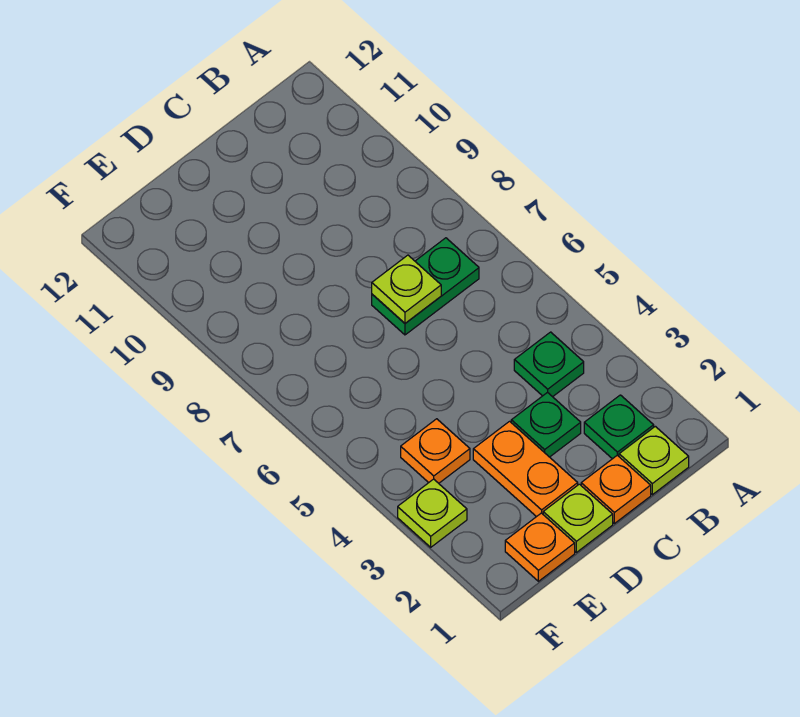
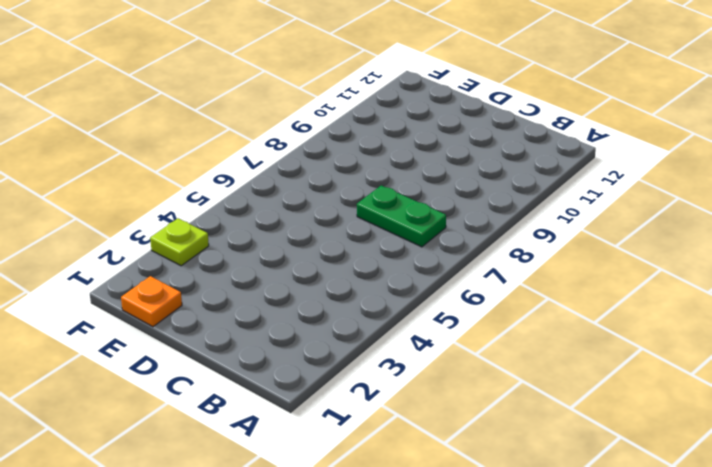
none -> lime 1x1 plate [619,426,689,495]
none -> green 1x1 plate [584,395,654,459]
none -> green 1x1 plate [514,332,584,397]

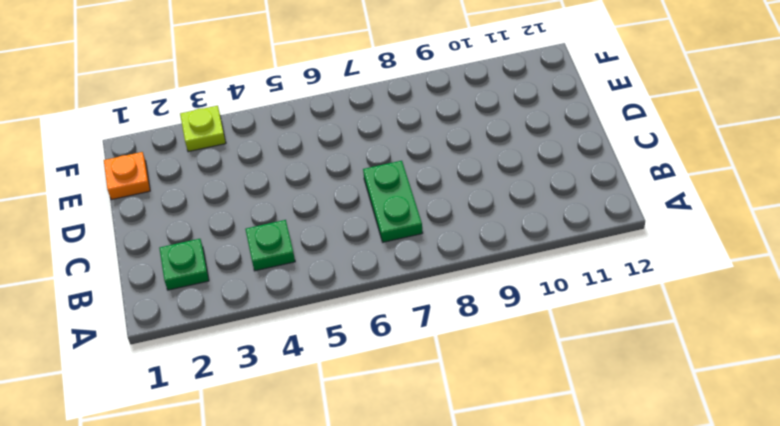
none -> lime 1x1 plate [619,426,689,495]
none -> orange 1x1 plate [581,455,651,524]
none -> green 1x1 plate [511,392,581,457]

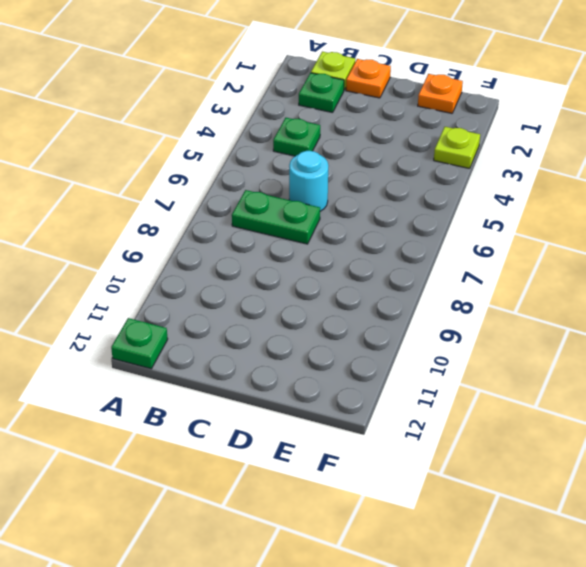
green 1x1 plate [111,318,168,369] -> green 1x1 plate moved to [511,392,581,457]
cyan 1x1 round brick [289,151,328,211] -> none
none -> lime 1x1 plate [543,484,613,552]
none -> orange 1x2 plate [473,421,578,517]
none -> orange 1x1 plate [401,419,470,483]

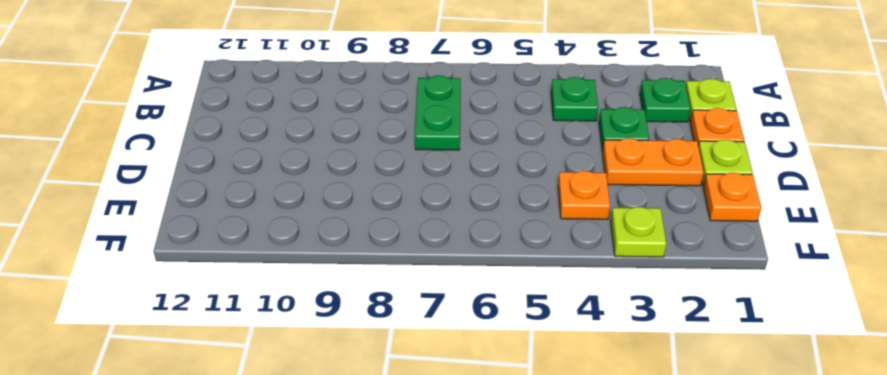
none -> lime 1x1 plate [372,255,441,323]

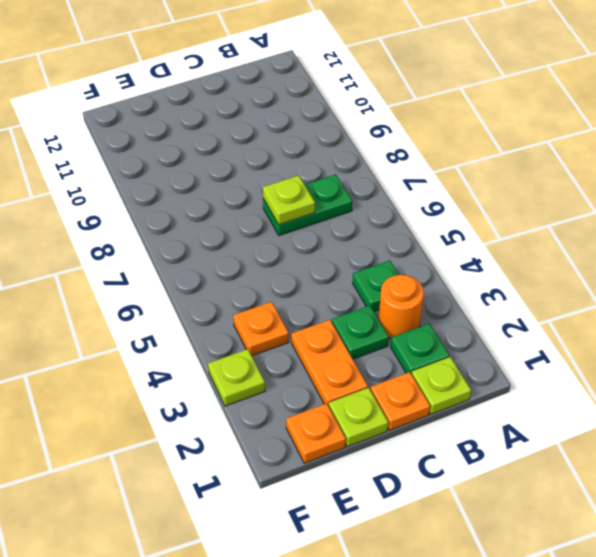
orange 1x1 round brick [379,275,424,338] -> none

